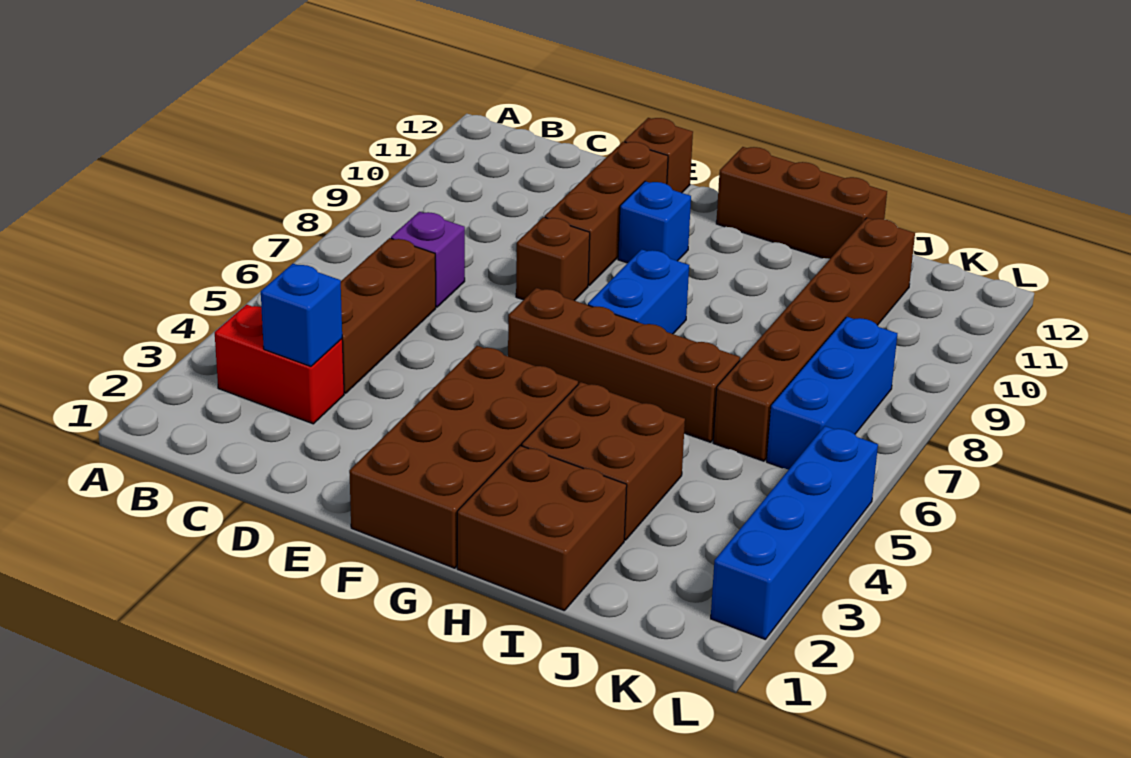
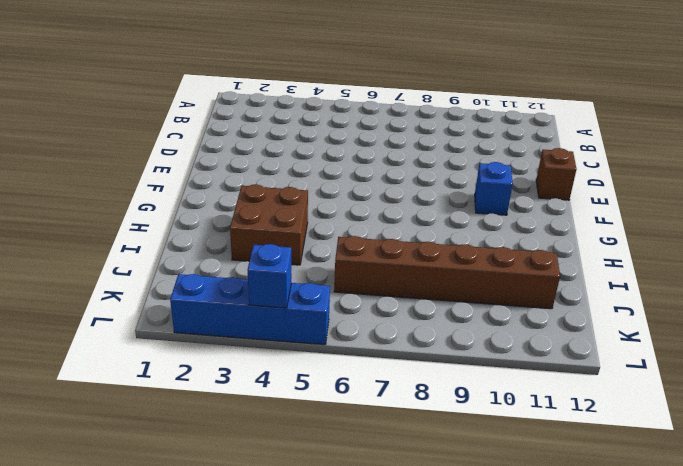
blue 1x1 brick [248,244,291,308] -> blue 1x1 brick moved to [261,264,342,366]
none -> red 1x2 brick [215,305,344,424]
none -> brown 1x3 brick [341,238,436,393]
none -> purple 1x1 brick [391,212,465,307]

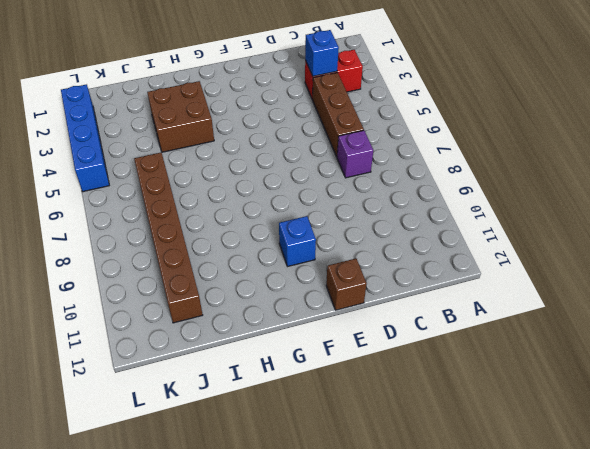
none -> brown 1x1 brick [516,217,590,301]
none -> brown 1x3 brick [545,142,668,285]
none -> brown 2x4 brick [349,346,578,568]

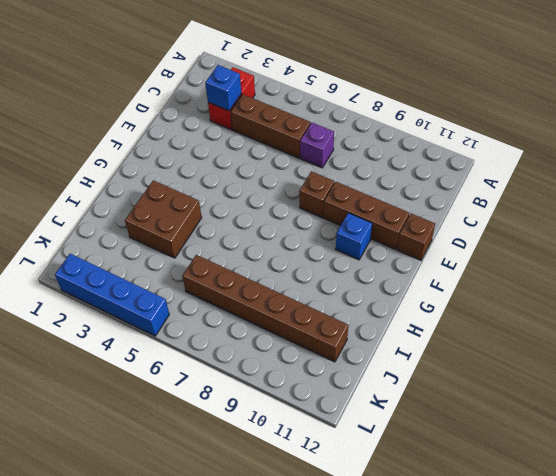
none -> brown 2x4 brick [349,346,578,568]
none -> brown 1x4 brick [508,288,740,442]
none -> blue 1x2 brick [588,249,689,334]

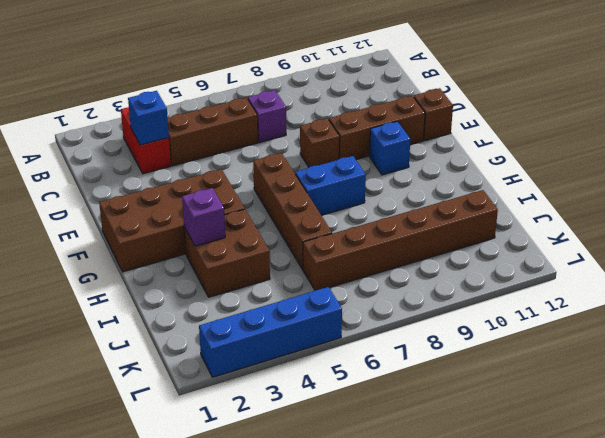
purple 1x1 brick [182,188,225,246] -> none
none -> brown 1x3 brick [716,147,887,259]
none -> brown 2x2 brick [457,446,627,611]
none -> blue 1x3 brick [767,317,897,470]

